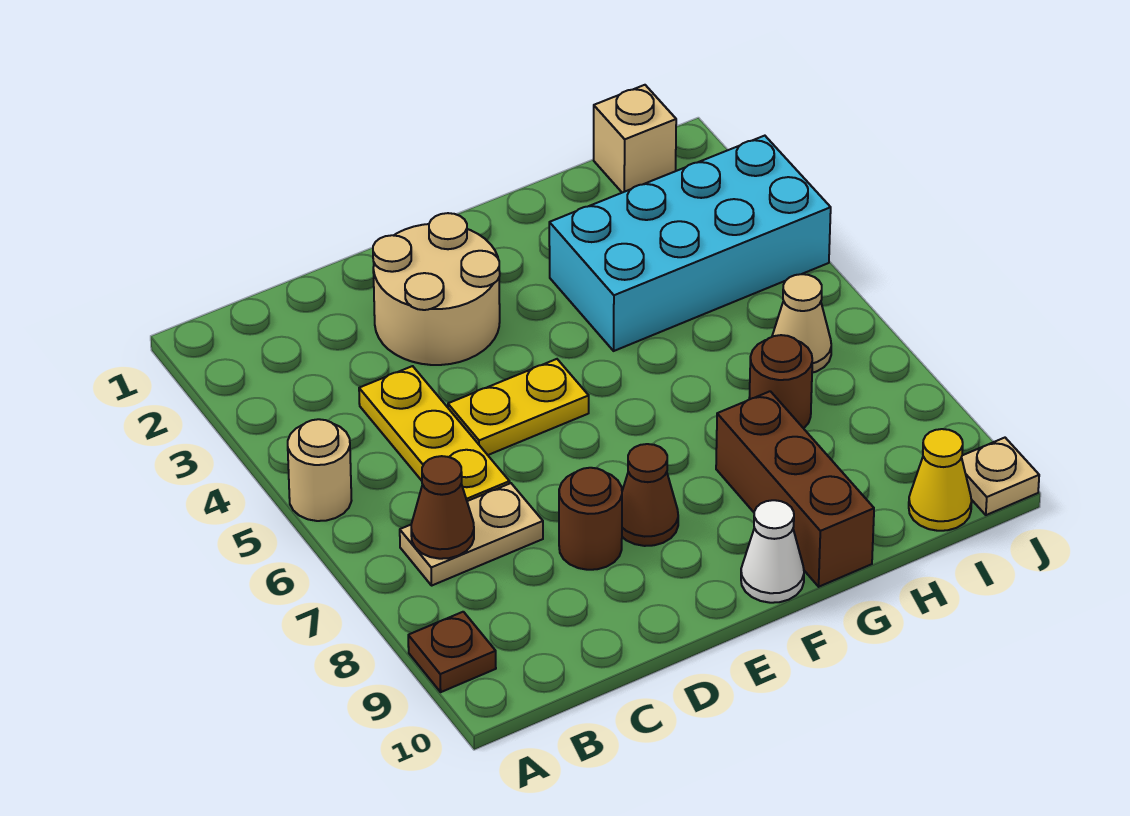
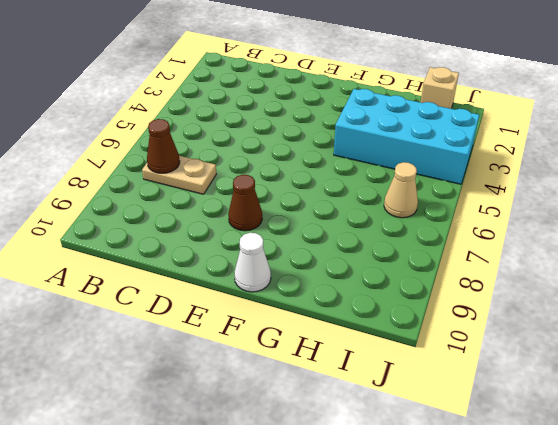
none -> tan 1x1 round brick [288,419,352,521]
none -> brown 1x1 plate [408,612,496,692]
none -> yellow 1x3 plate [359,366,510,501]

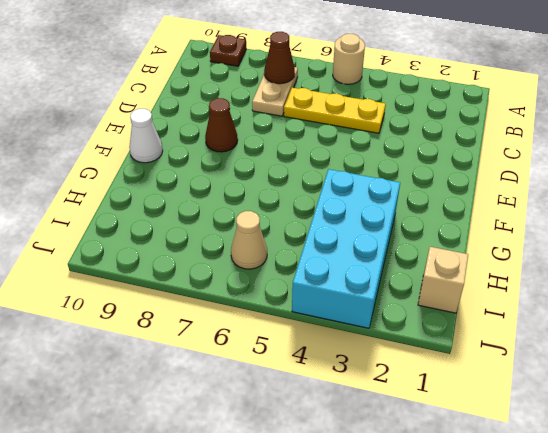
none -> tan 2x2 round brick [373,213,500,365]
none -> yellow 1x2 plate [448,359,589,455]
none -> brown 1x1 round brick [559,468,622,570]

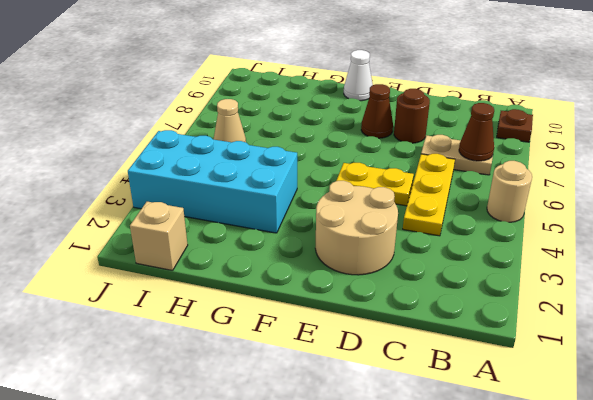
none -> brown 1x3 brick [716,391,874,587]
none -> brown 1x1 round brick [749,335,812,428]
none -> yellow 1x1 cone [909,429,972,531]

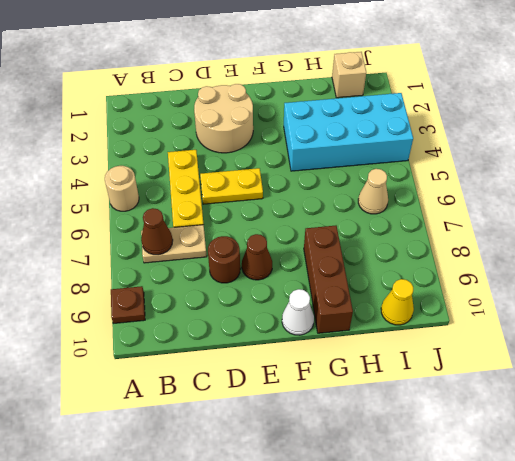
none -> brown 1x1 round brick [749,335,812,428]
none -> tan 1x1 plate [961,438,1039,515]

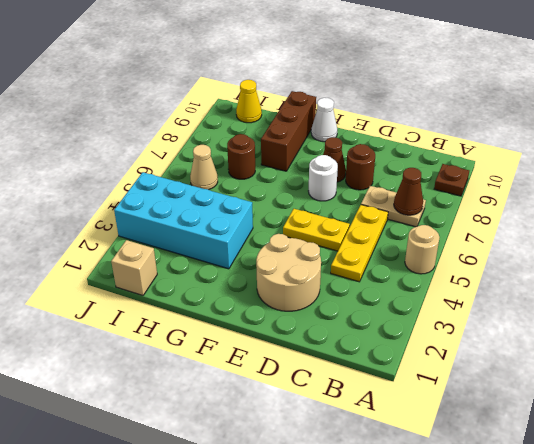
white 1x1 round brick [309,155,338,201] -> none
none -> tan 1x1 plate [961,438,1039,515]

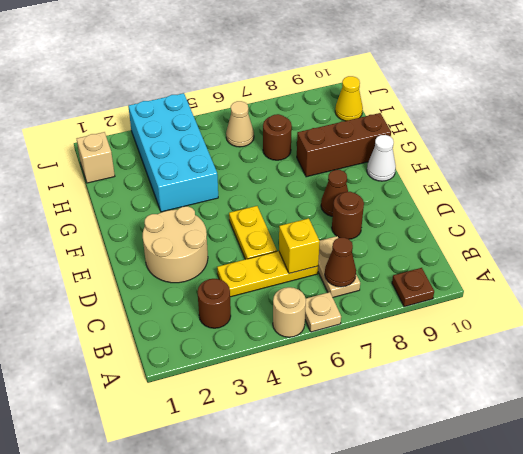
tan 1x1 plate [305,292,341,332] -> tan 1x1 plate moved to [961,438,1039,515]
brown 1x1 round brick [197,279,231,328] -> none
yellow 1x1 brick [279,218,320,274] -> none

